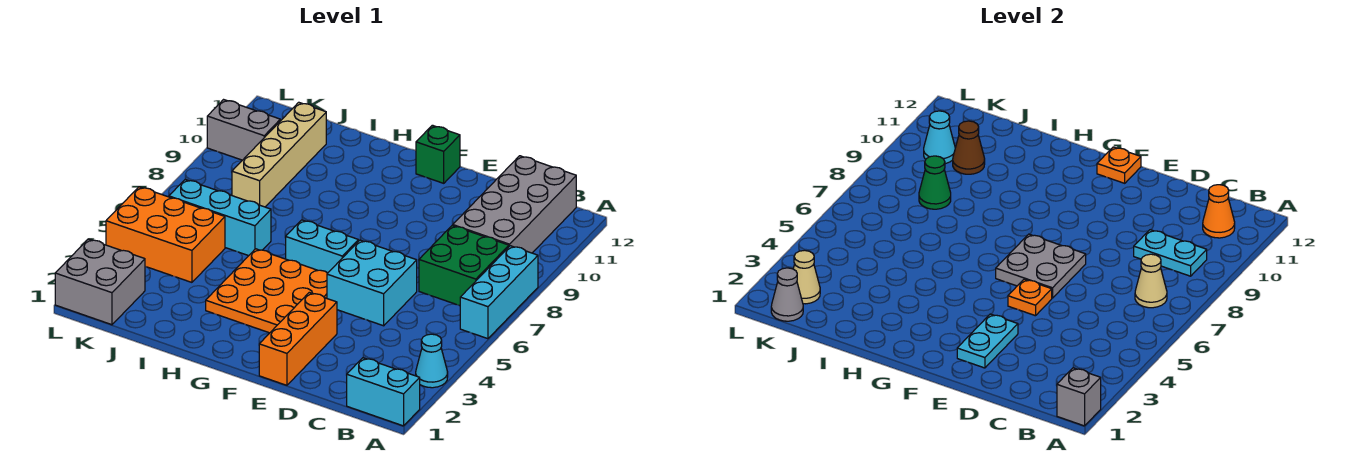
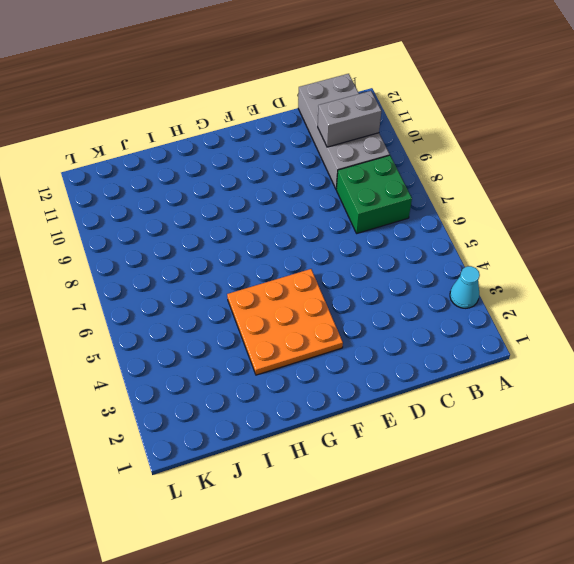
grey 1x2 brick [318,91,381,147] -> grey 1x2 brick moved to [207,100,280,160]
none -> cyan 1x2 brick [347,358,420,426]
none -> cyan 1x3 brick [460,246,538,339]
none -> cyan 2x2 brick [327,240,417,326]

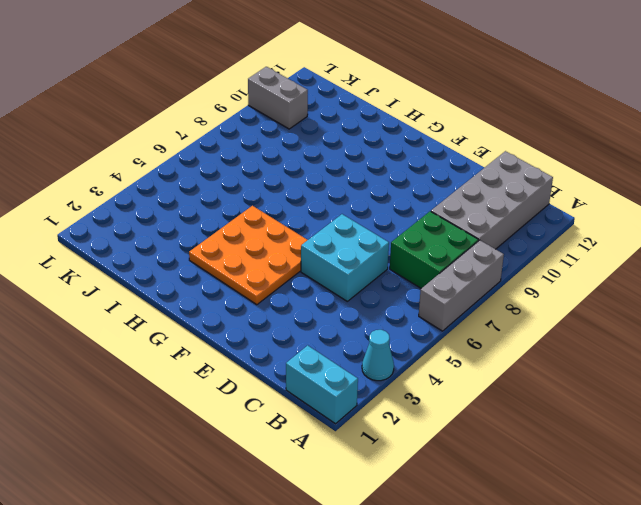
grey 1x3 brick [419,240,504,331] -> cyan 1x3 brick [460,246,538,339]
none -> orange 1x3 brick [259,292,337,385]
none -> cyan 1x2 brick [286,220,358,273]
none -> green 1x1 brick [416,125,460,183]

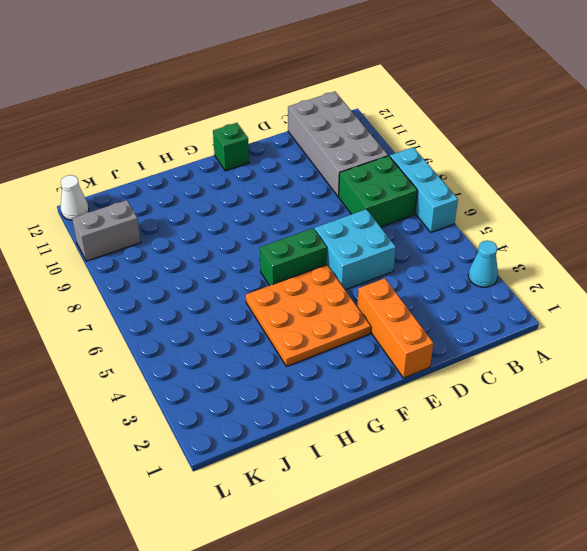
green 1x2 brick [260,228,327,286] -> cyan 1x2 brick [286,220,358,273]
white 1x1 cone [60,175,89,220] -> none
none -> cyan 1x2 brick [347,358,420,426]
none -> cyan 1x3 brick [169,179,271,256]
none -> orange 2x3 brick [106,187,225,282]

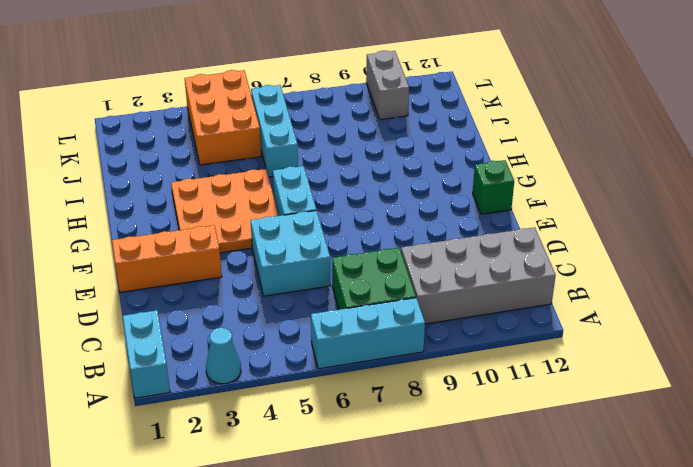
none -> tan 1x4 brick [232,102,326,207]
none -> grey 2x2 brick [55,239,145,325]
none -> grey 1x1 brick [1057,368,1101,426]

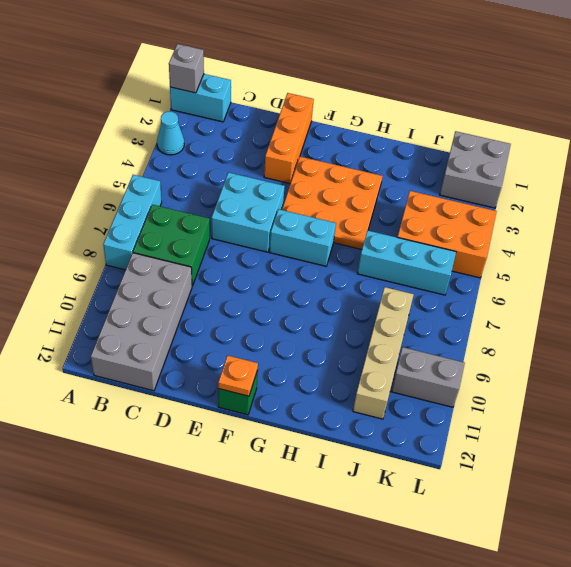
none -> tan 1x1 cone [1135,254,1167,308]
none -> cyan 1x2 plate [1134,230,1207,276]
none -> orange 1x1 cone [1203,185,1235,238]

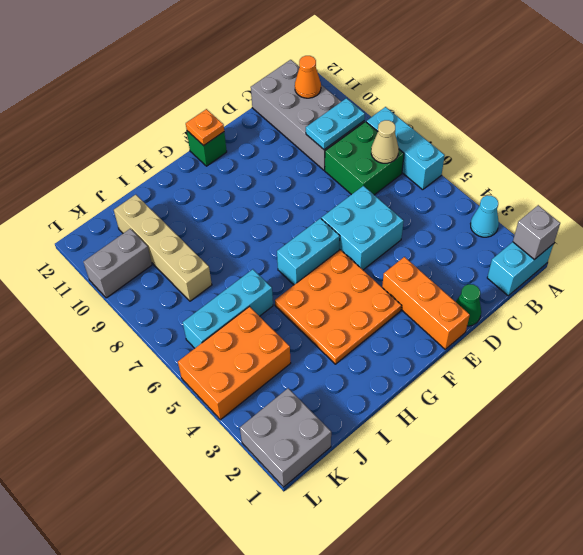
green 1x1 cone [456,284,481,326] -> green 1x1 cone moved to [919,156,951,209]
none -> cyan 1x2 plate [957,314,1018,368]
none -> orange 1x1 plate [1008,279,1052,316]
none -> grey 2x2 plate [996,234,1086,298]

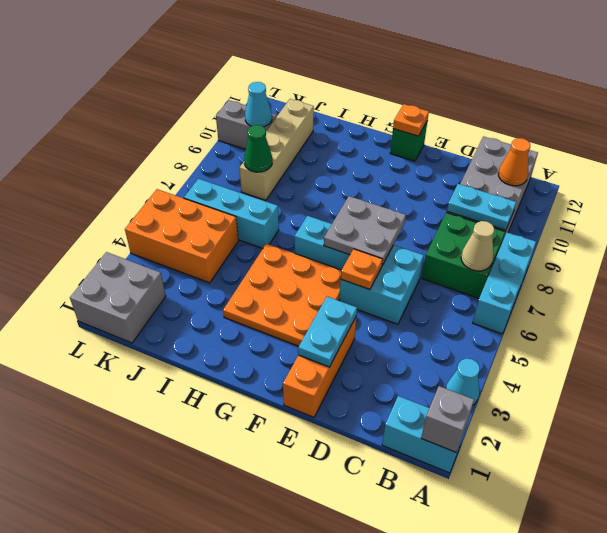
none -> brown 1x1 cone [953,121,985,174]
none -> grey 1x1 cone [771,268,803,321]
none -> tan 1x1 cone [793,250,820,304]

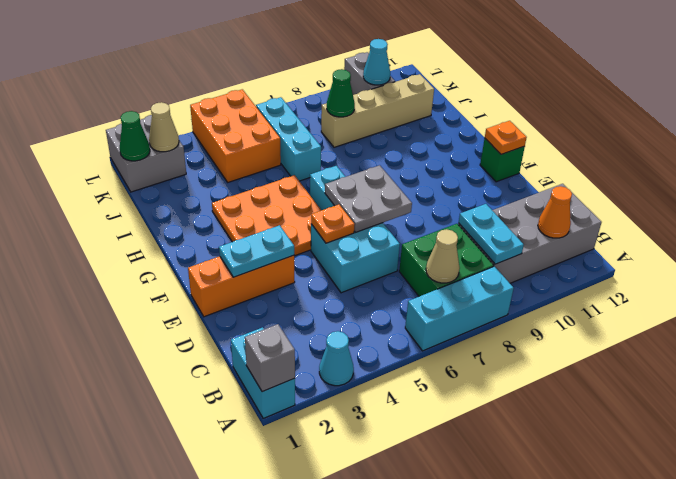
green 1x1 cone [120,111,150,161] -> grey 1x1 cone [771,268,803,321]
none -> brown 1x1 cone [953,121,985,174]

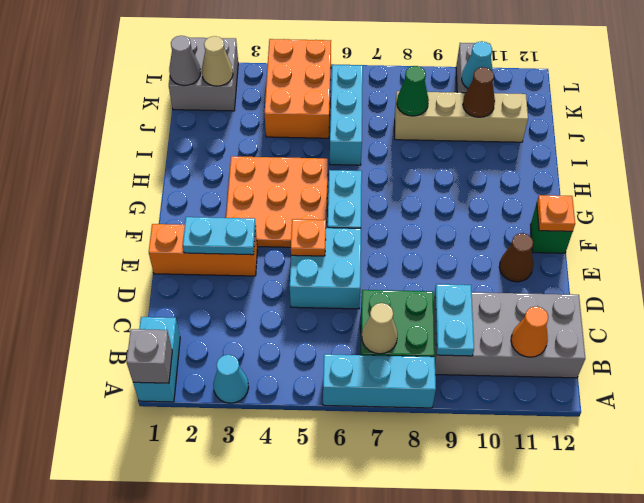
brown 1x1 cone [499,233,533,282] -> none
none -> grey 2x2 plate [996,234,1086,298]

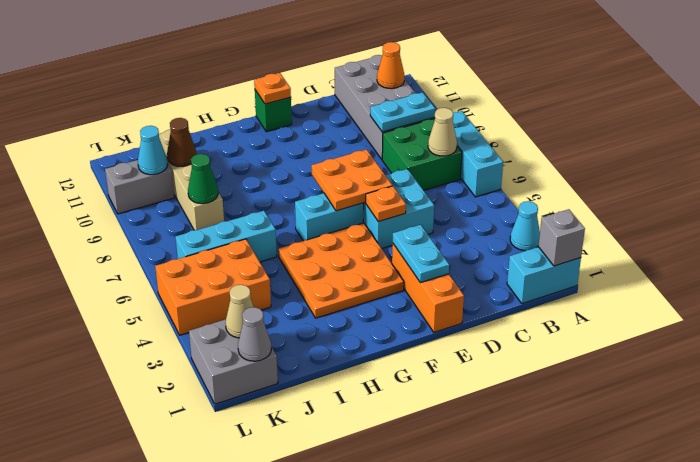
orange 2x2 plate [311,149,392,211] -> grey 2x2 plate [996,234,1086,298]

